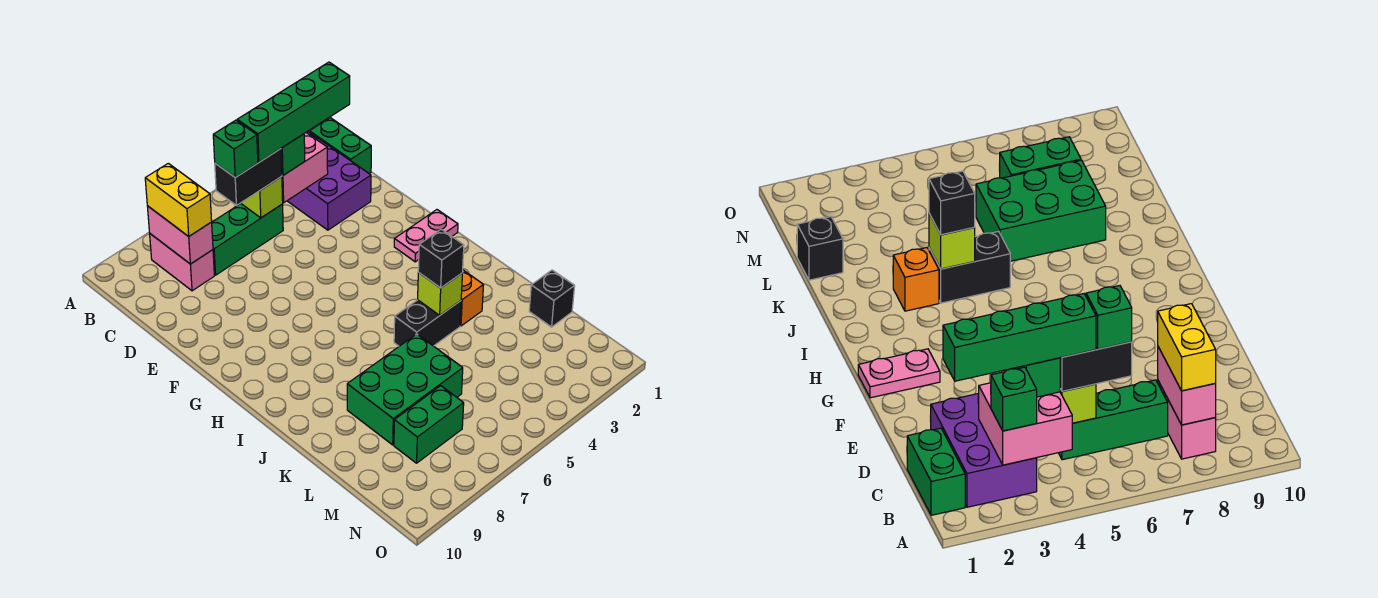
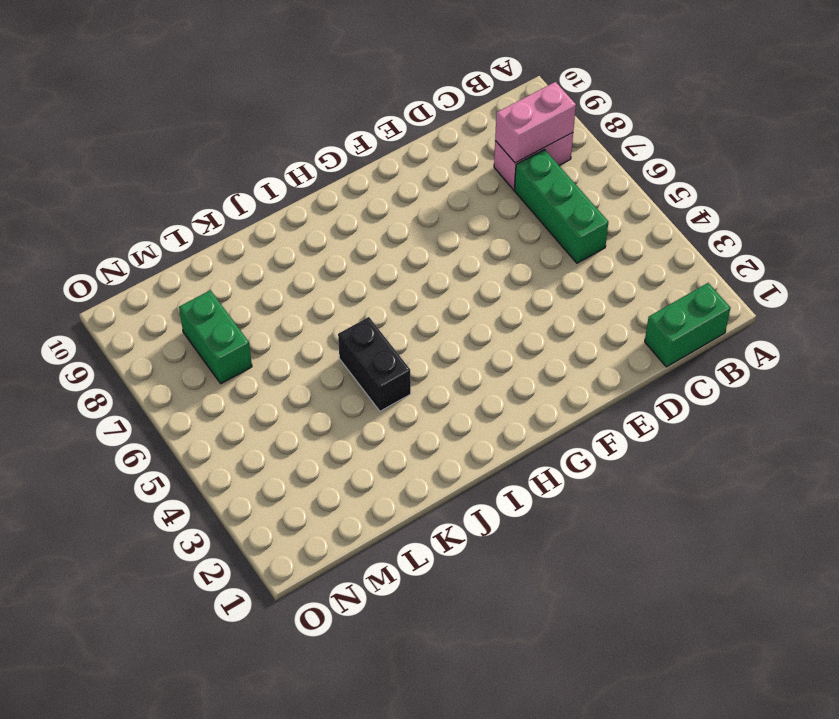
none -> purple 2x3 brick [288,132,371,230]
none -> pink 1x2 plate [394,210,458,262]
none -> orange 1x1 brick [460,270,483,326]

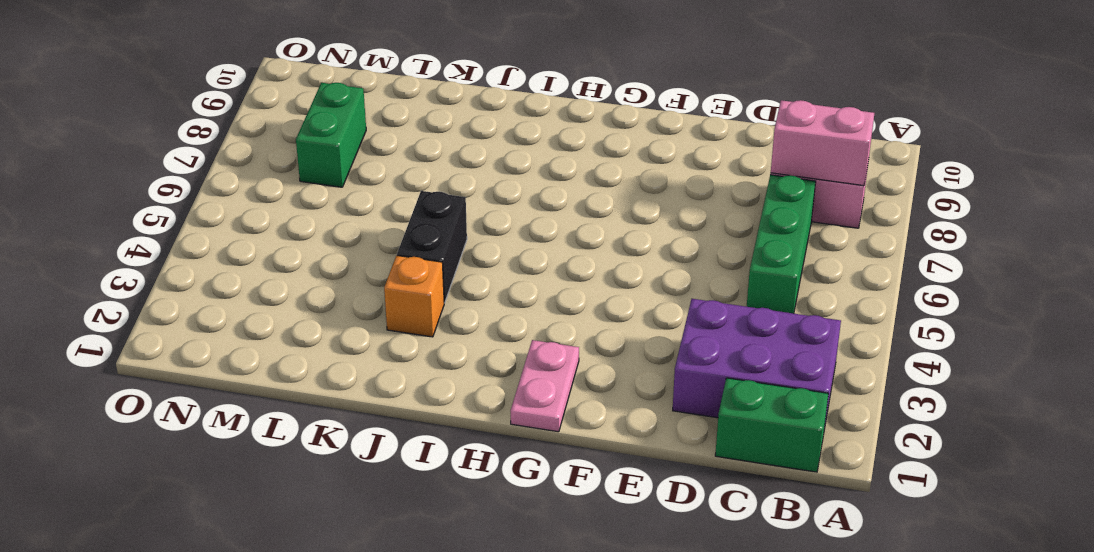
none -> green 2x3 brick [347,334,463,445]
none -> black 1x1 brick [529,270,575,327]
none -> pink 2x2 brick [282,133,328,203]

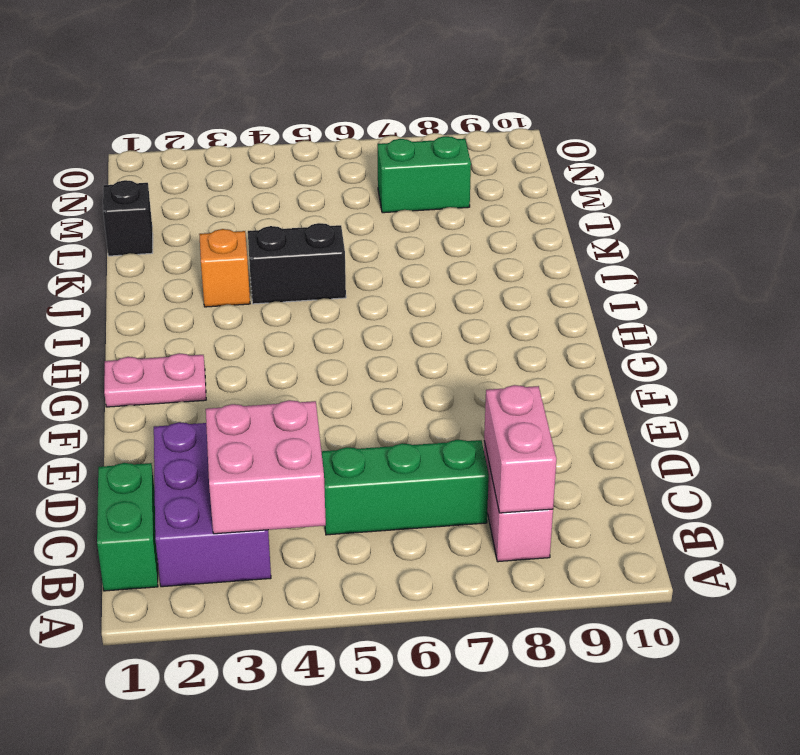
none -> green 2x3 brick [347,334,463,445]
none -> lime 1x1 brick [241,177,283,218]
none -> lime 1x1 brick [418,273,462,315]

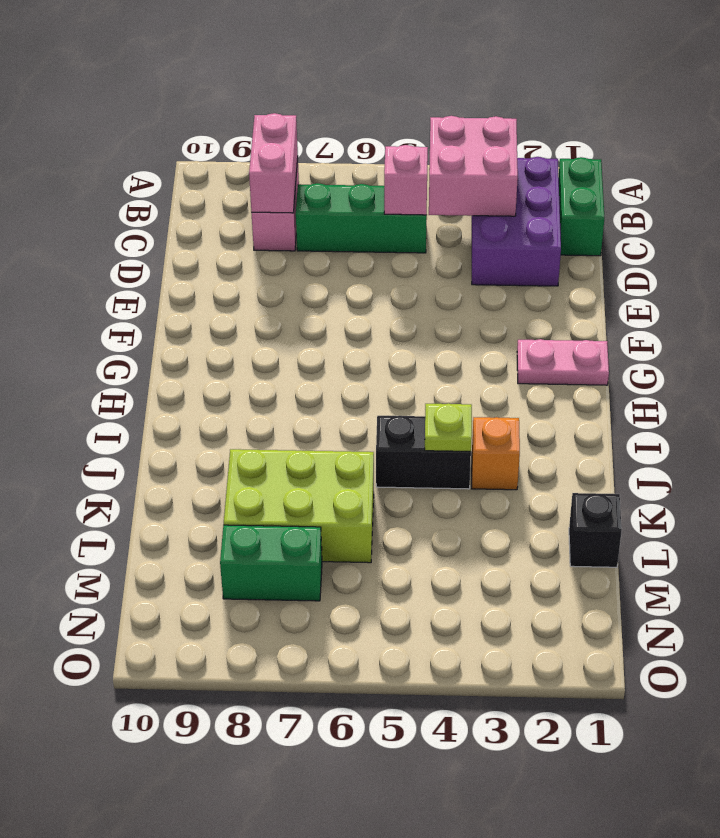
pink 1x1 brick [384,145,428,215] -> lime 1x1 brick [241,177,283,218]
lime 1x1 plate [425,403,472,451] -> lime 1x1 brick [418,273,462,315]
lime 2x3 brick [224,449,374,563] -> green 2x3 brick [347,334,463,445]
none -> green 1x1 brick [991,367,1037,431]
none -> yellow 1x2 brick [145,163,212,236]
none -> green 1x1 brick [281,134,305,175]

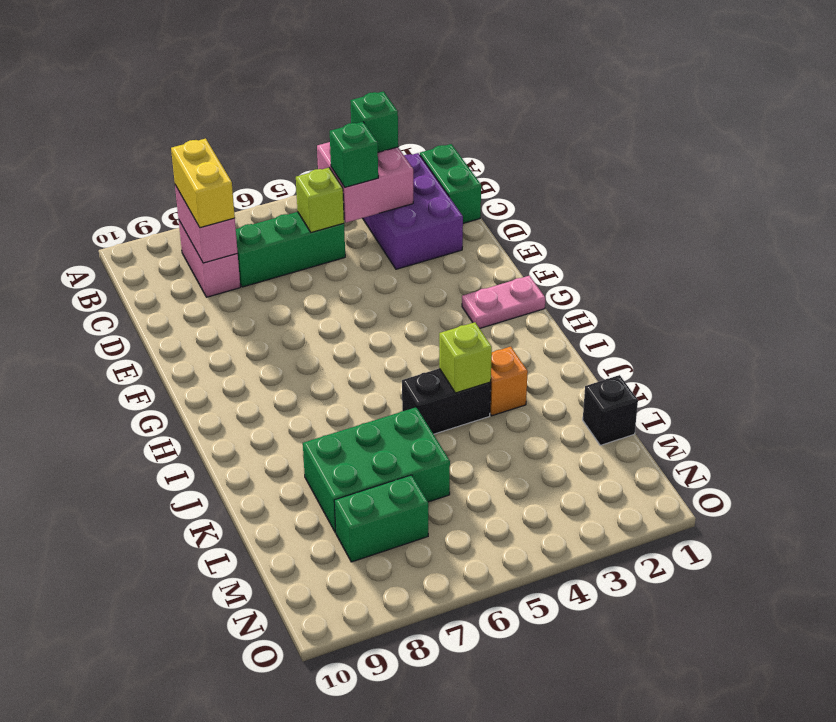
none -> black 1x2 brick [215,149,282,206]
none -> black 1x1 brick [418,229,464,288]
none -> green 1x4 brick [237,62,350,162]

